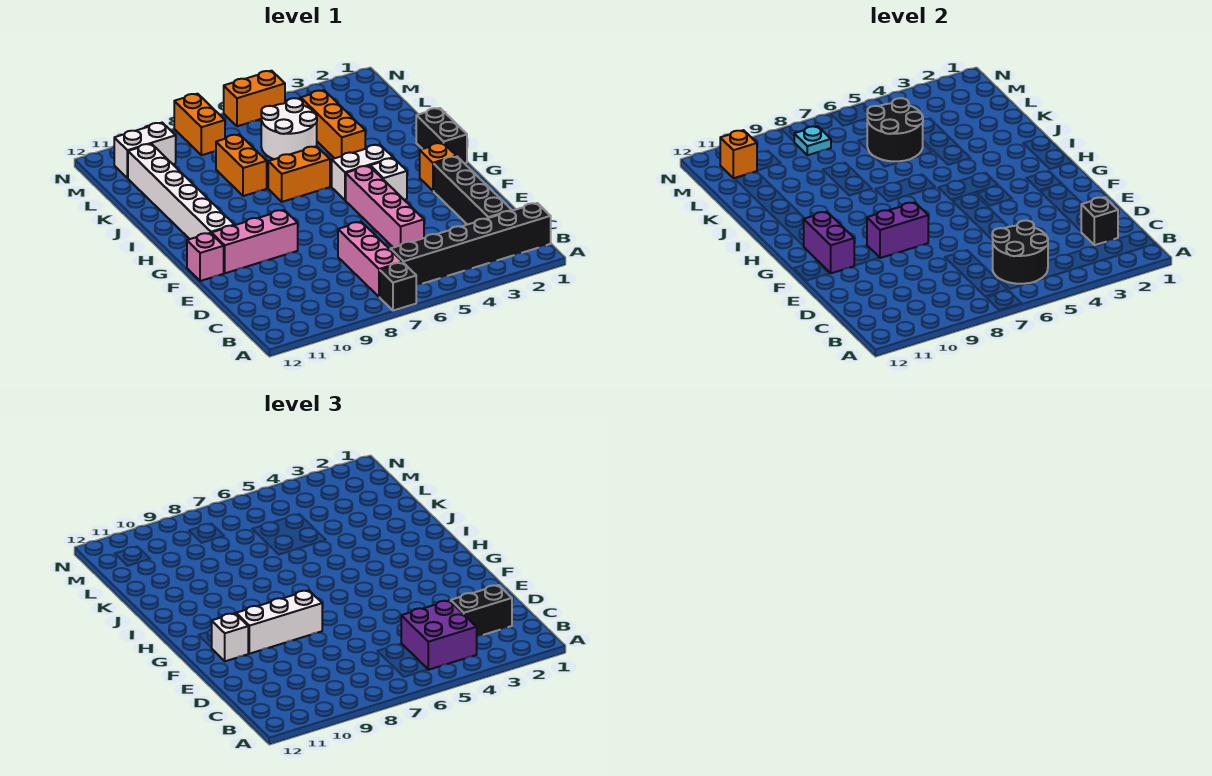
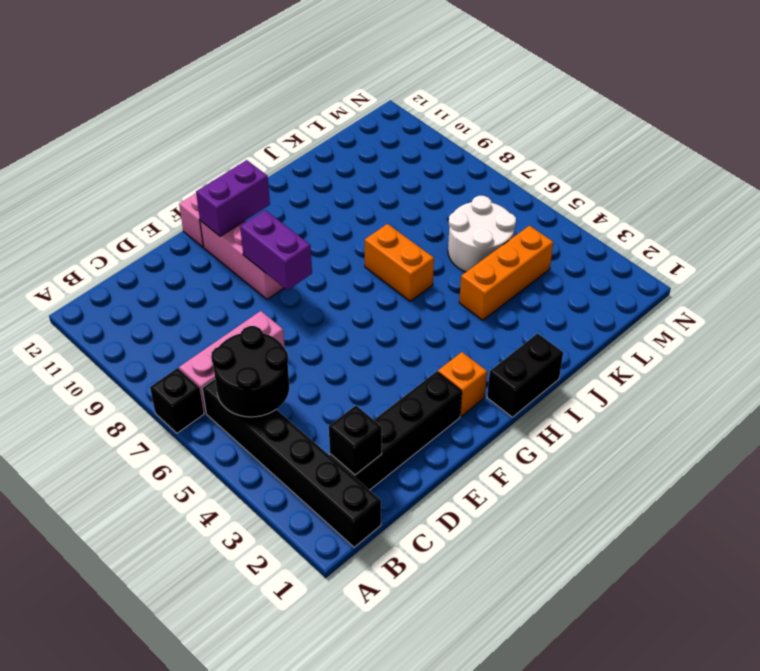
none -> pink 1x4 brick [346,166,424,248]
none -> white 1x1 brick [370,158,407,200]
none -> white 1x6 brick [128,144,234,239]
none -> white 1x2 brick [332,144,393,200]

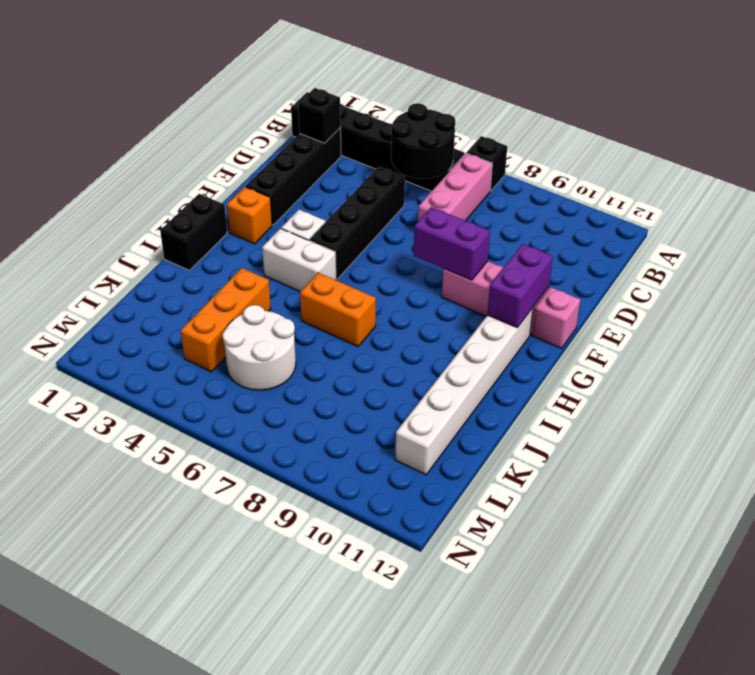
black 1x4 brick [309,167,405,280] -> pink 1x4 brick [346,166,424,248]
none -> orange 1x2 brick [216,134,267,196]
none -> orange 1x2 brick [174,94,225,155]
none -> white 1x2 brick [114,123,176,178]
none -> orange 1x2 brick [224,71,285,126]

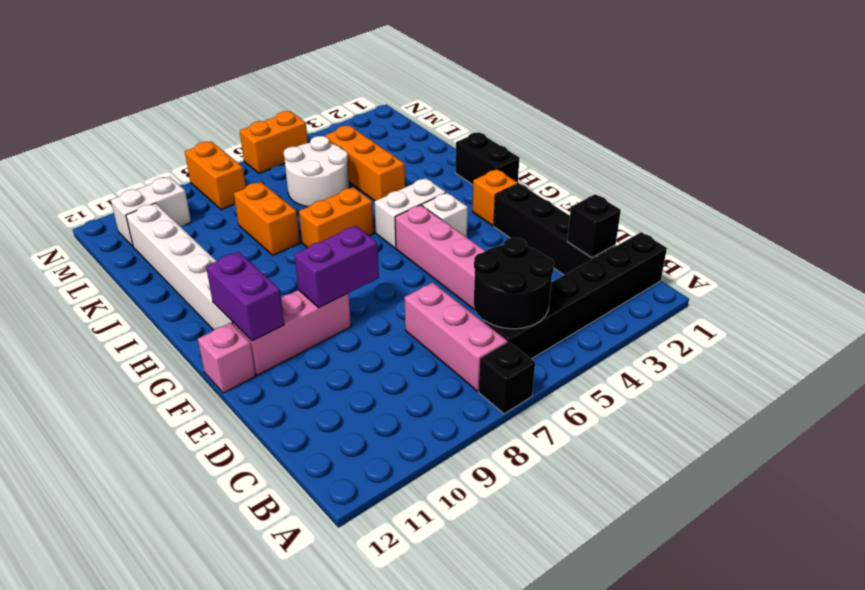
none -> black 2x2 round brick [867,98,923,161]
none -> cyan 1x1 plate [794,126,831,155]
none -> orange 1x1 brick [720,130,757,178]
none -> purple 2x2 brick [401,600,477,670]

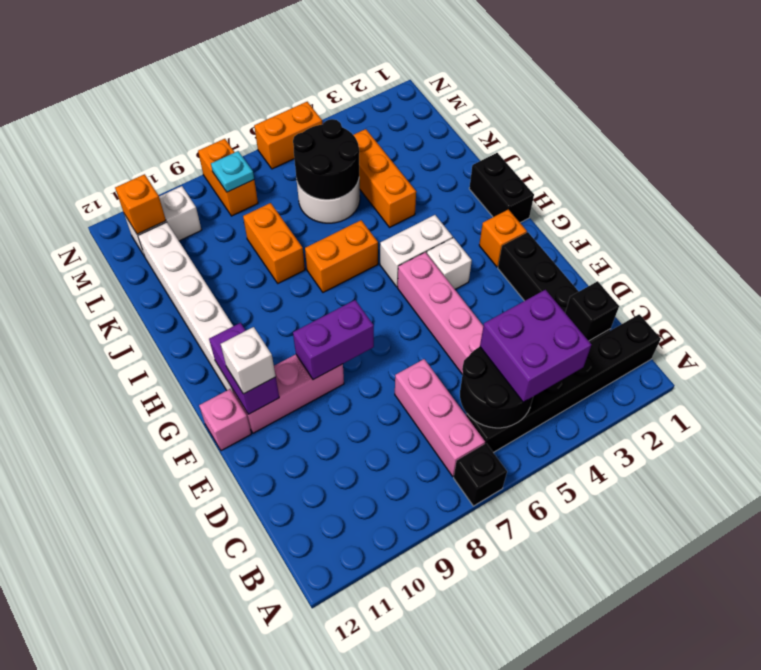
none -> black 1x2 brick [451,585,512,636]
none -> white 1x3 brick [236,590,322,654]

